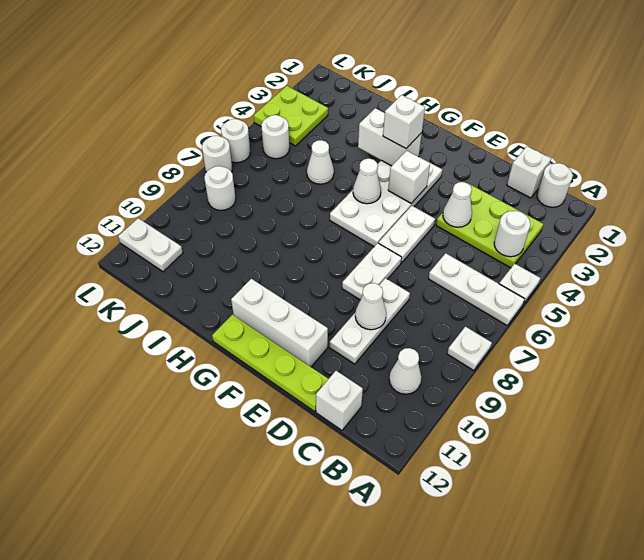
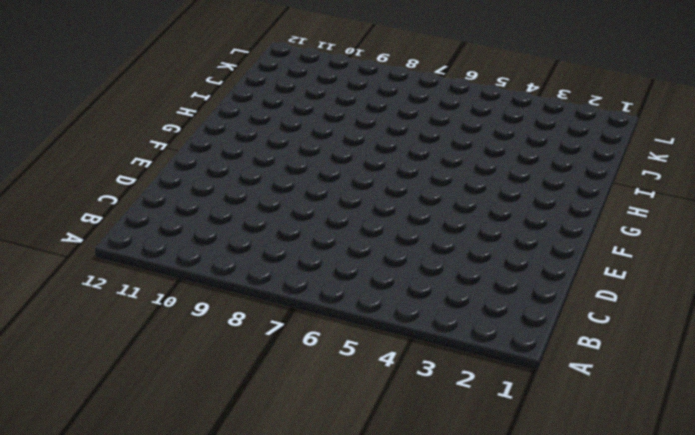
none -> white 1x1 plate [499,264,540,304]
none -> white 1x3 plate [428,253,525,325]
none -> white 1x1 plate [447,327,492,371]

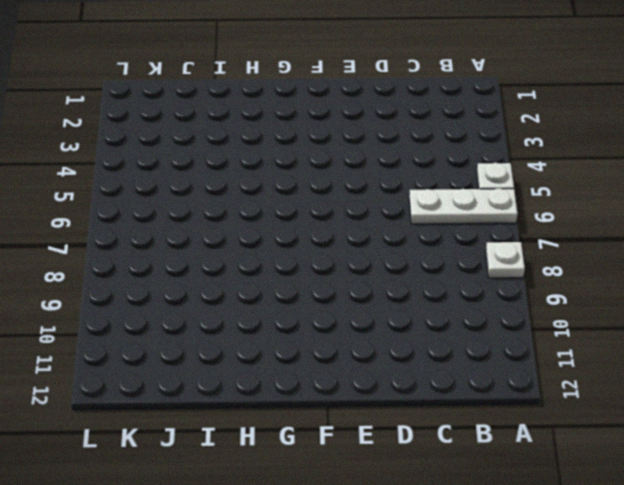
none -> white 1x1 round brick [537,163,573,207]
none -> lime 2x3 plate [436,183,543,268]
none -> white 1x1 cone [389,348,421,394]

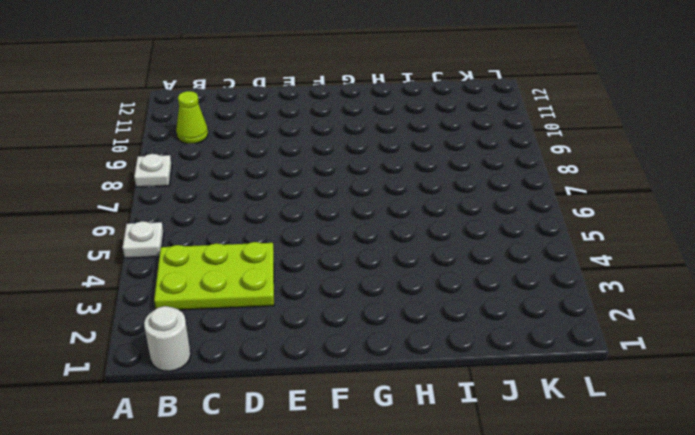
lime 1x1 cone [176,91,208,144] -> white 1x1 cone [389,348,421,394]
none -> white 1x3 plate [428,253,525,325]
none -> white 1x1 brick [507,146,551,198]
none -> white 1x1 brick [316,371,363,430]

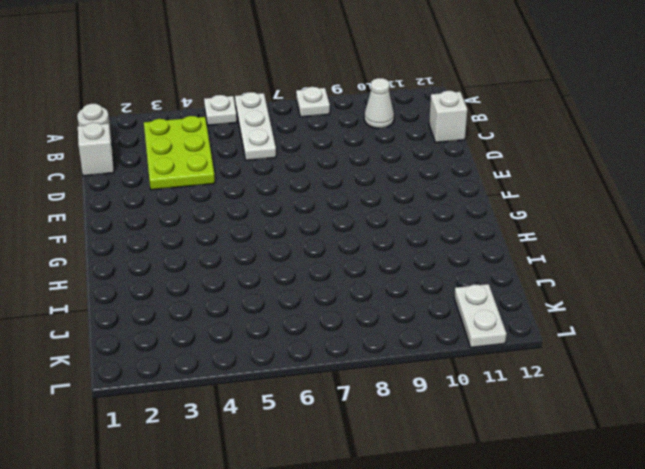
none -> white 1x3 plate [330,278,410,364]
none -> lime 1x4 plate [212,314,328,411]
none -> white 1x2 plate [378,206,435,263]

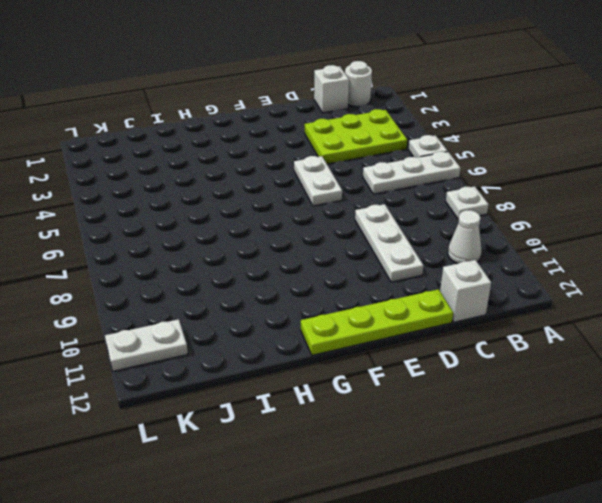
none -> white 1x2 plate [342,243,402,300]
none -> white 1x3 brick [231,279,328,367]
none -> white 2x4 plate [330,160,442,247]

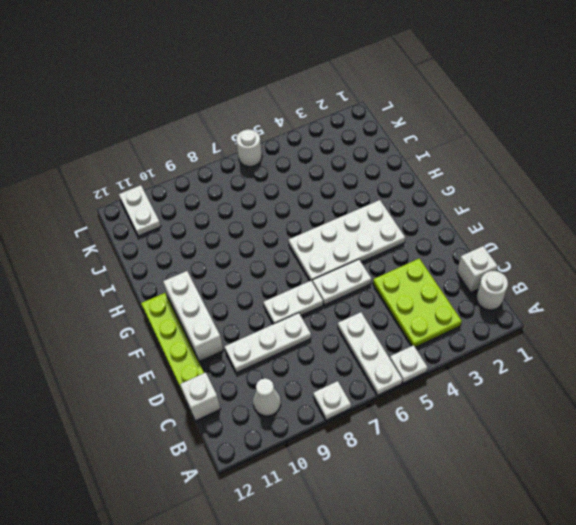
none -> white 1x1 cone [307,140,334,184]
none -> lime 2x2 plate [254,86,328,146]
none -> white 1x1 round brick [261,115,290,159]

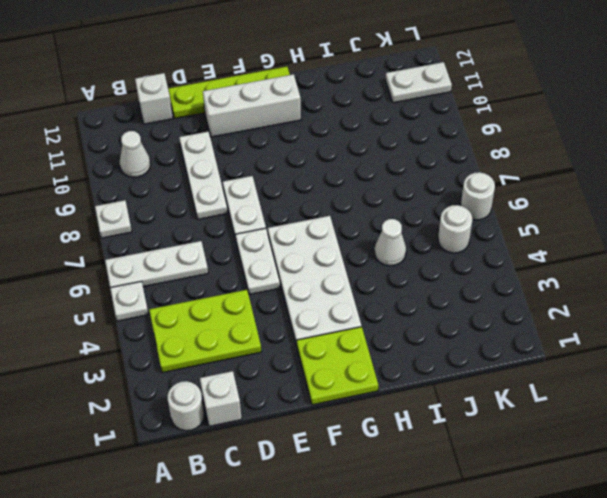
lime 2x2 plate [297,327,378,405] -> lime 2x2 plate moved to [254,86,328,146]
none -> white 1x1 round brick [205,166,236,210]
none -> white 1x1 round brick [202,136,232,172]
none -> white 1x1 round brick [494,211,530,257]

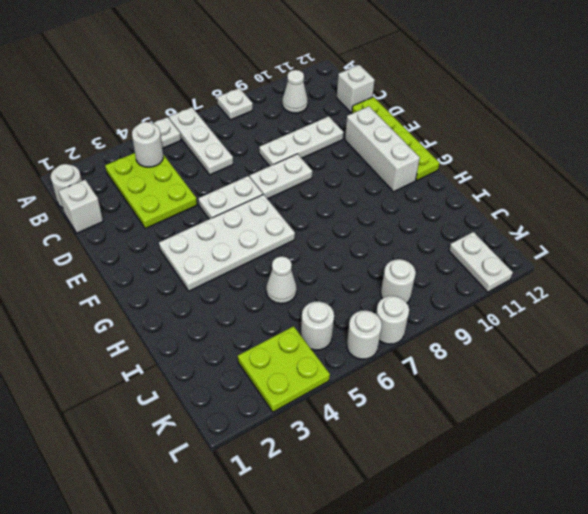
none -> white 1x1 cone [443,182,472,227]
none -> white 1x1 cone [355,283,386,330]
none -> white 1x1 brick [388,151,430,203]

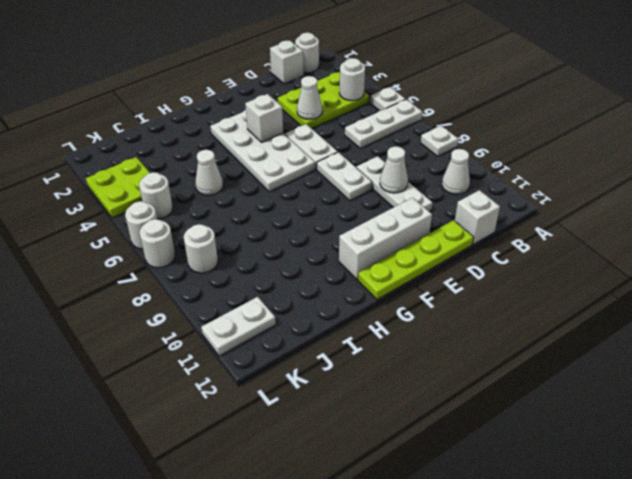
none -> white 1x2 brick [358,108,422,166]
none -> white 1x1 cone [353,159,381,204]
none -> white 1x1 brick [383,95,425,148]

